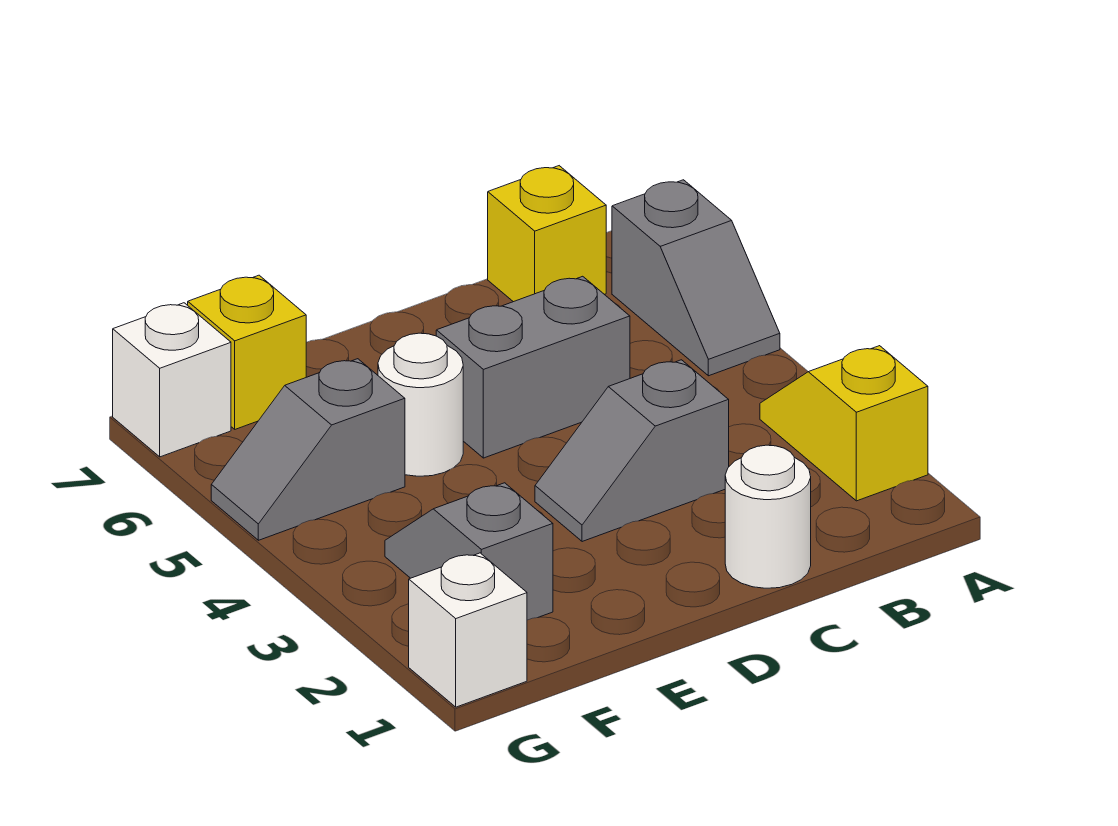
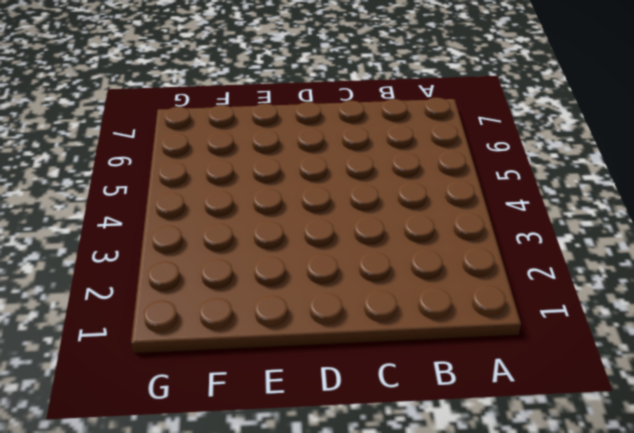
none -> yellow 1x2 slope [760,346,928,501]
none -> grey 1x2 slope [612,180,780,376]
none -> yellow 1x1 brick [488,166,606,302]

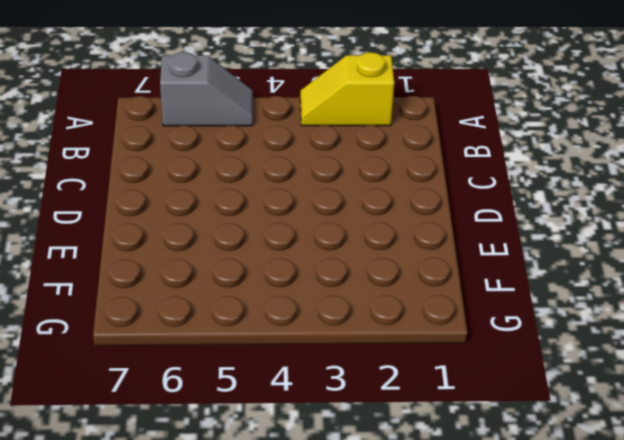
none -> yellow 1x1 brick [488,166,606,302]
none -> white 1x1 round brick [725,445,811,588]
none -> grey 1x2 slope [535,360,729,542]

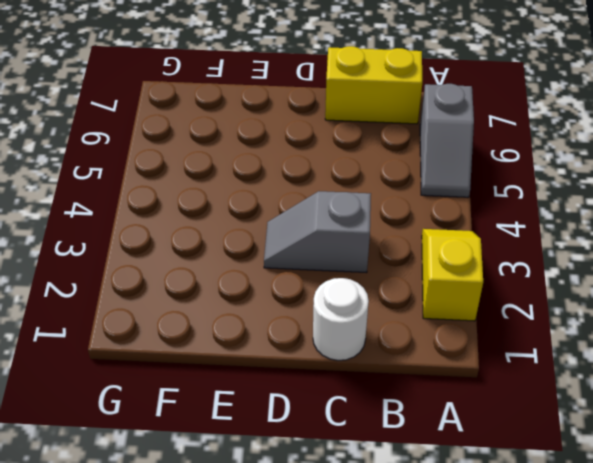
yellow 1x2 brick [325,46,422,124] -> yellow 1x1 brick [488,166,606,302]
none -> grey 1x2 brick [436,276,630,458]
none -> white 1x1 round brick [378,333,463,476]
none -> grey 1x2 slope [385,483,553,620]

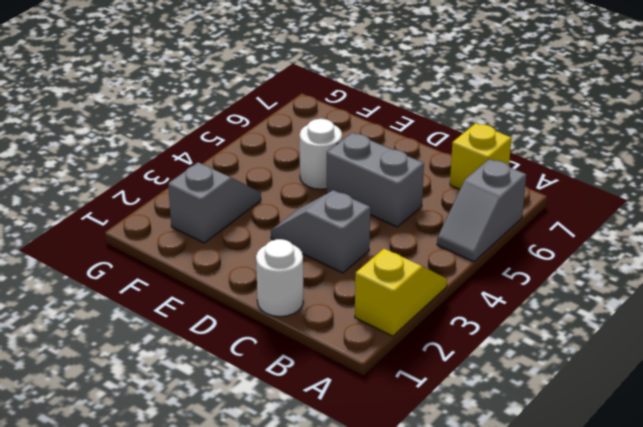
none -> grey 1x2 slope [211,359,405,540]
none -> yellow 1x1 brick [188,275,306,429]
none -> white 1x1 brick [409,553,527,707]

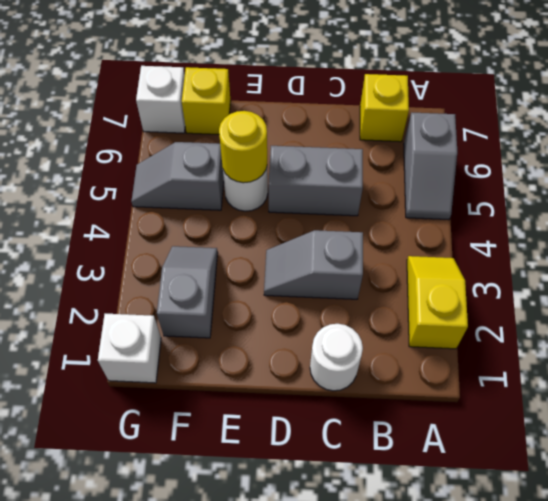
yellow 1x1 round brick [219,111,267,183] -> none

